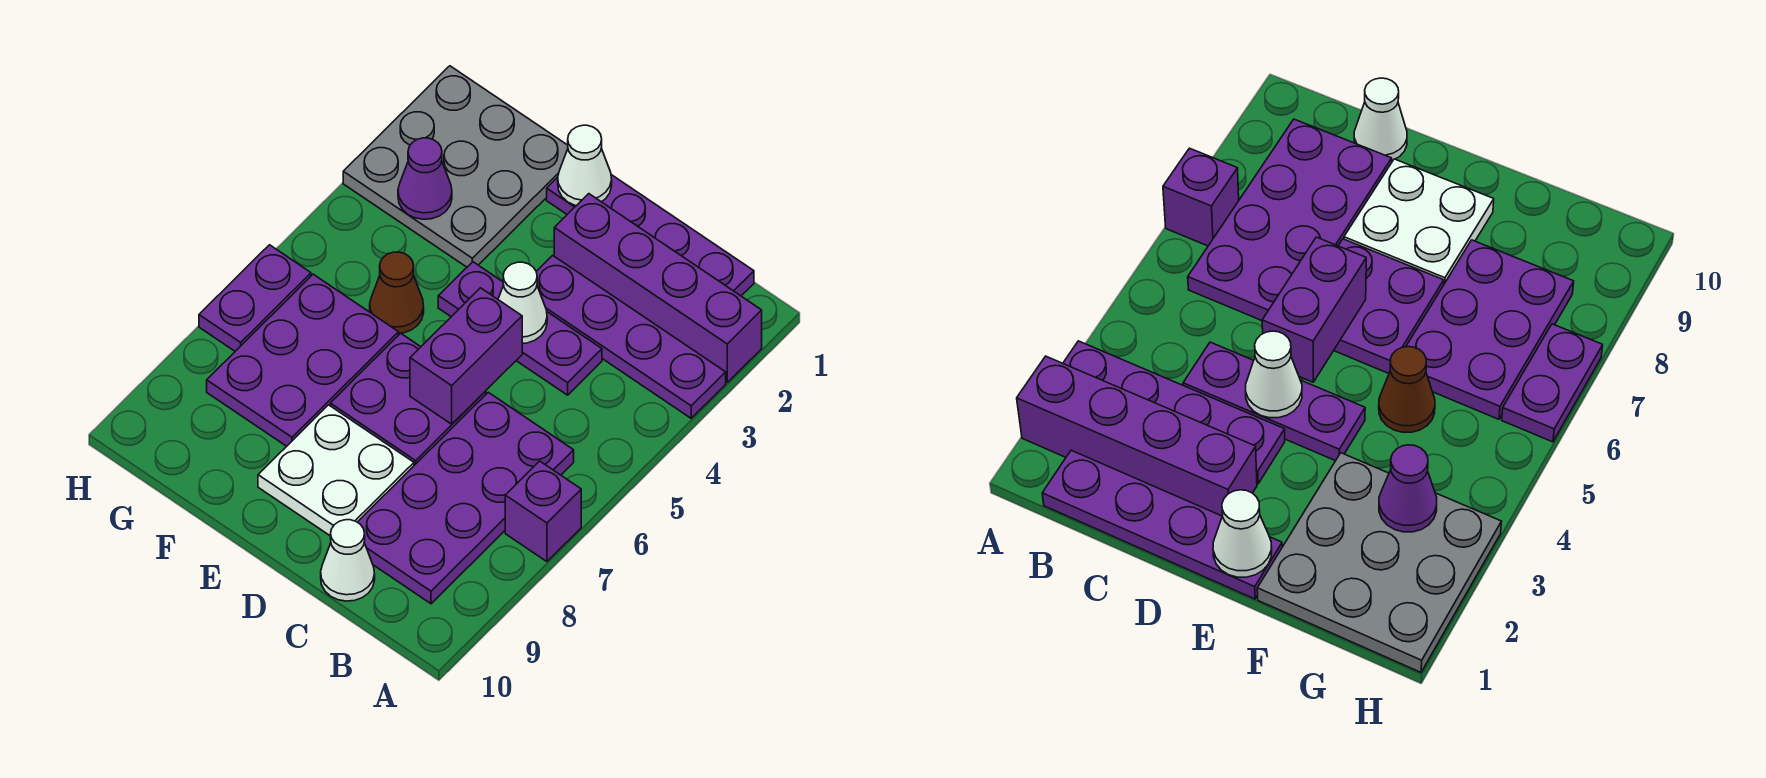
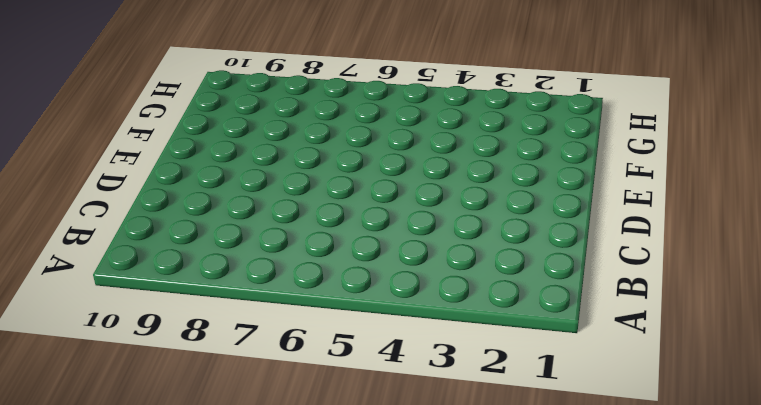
none -> purple 1x4 brick [554,194,762,382]
none -> purple 1x4 plate [536,255,726,418]
none -> purple 1x1 brick [505,461,581,562]

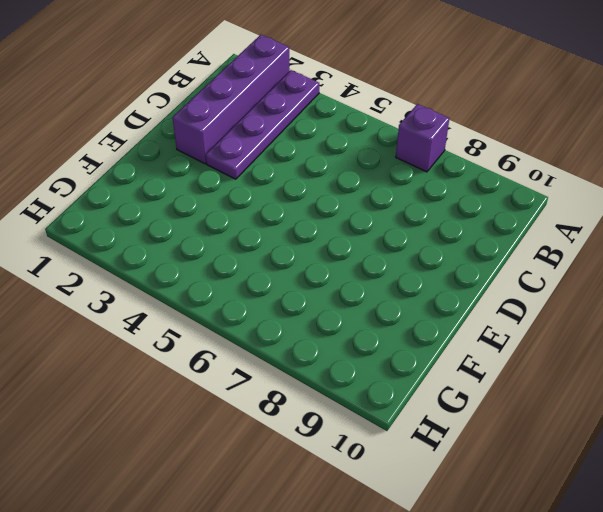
none -> purple 1x4 plate [547,175,754,296]
none -> purple 2x4 plate [358,392,574,604]
none -> purple 1x3 plate [438,262,602,395]

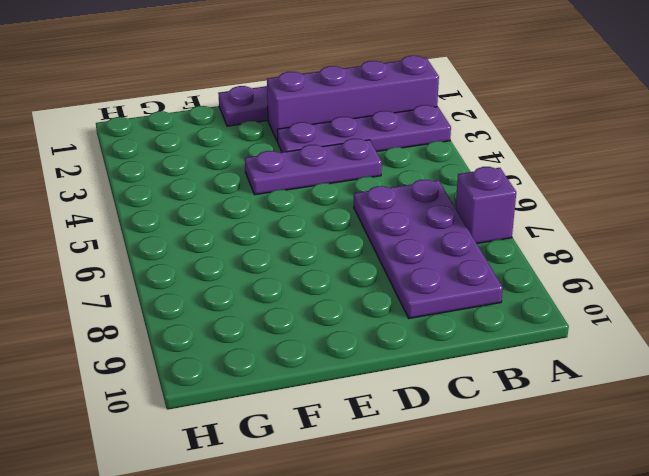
none -> white 1x1 cone [321,520,375,601]
none -> purple 2x2 plate [330,333,486,465]
none -> white 2x2 plate [258,405,414,536]

